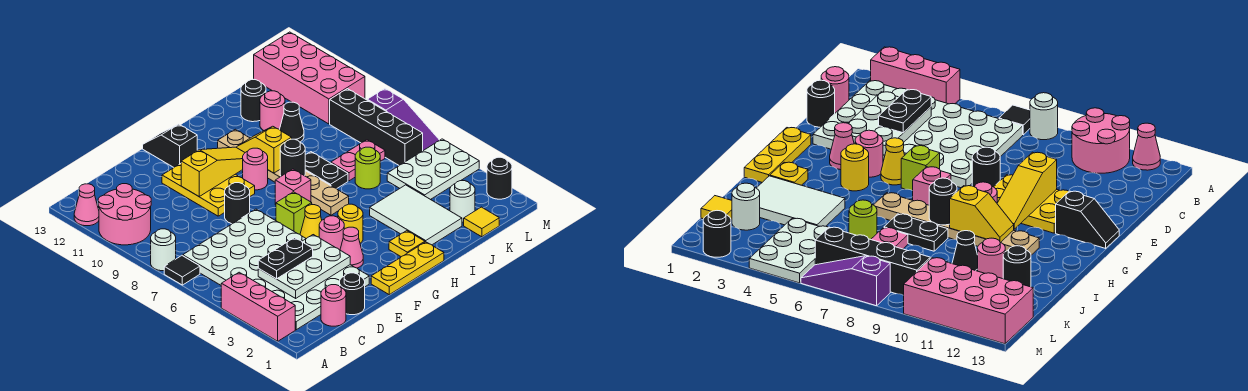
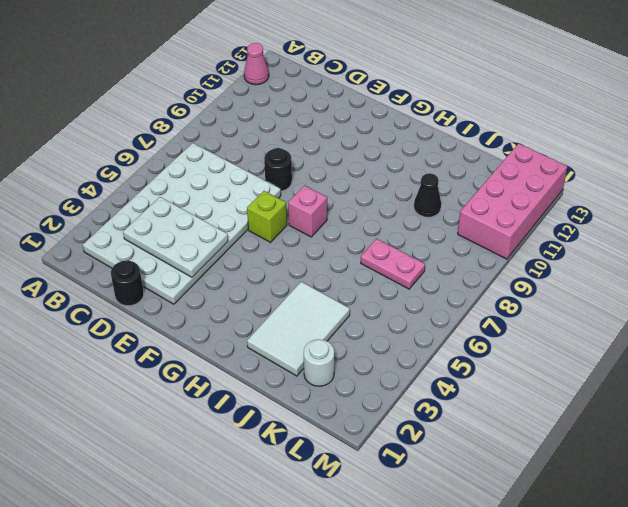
none -> pink 1x3 brick [221,272,295,341]
none -> black 1x1 tile [164,256,200,285]
none -> white 1x1 round brick [151,229,176,271]
none -> pink 2x2 round brick [98,184,151,245]

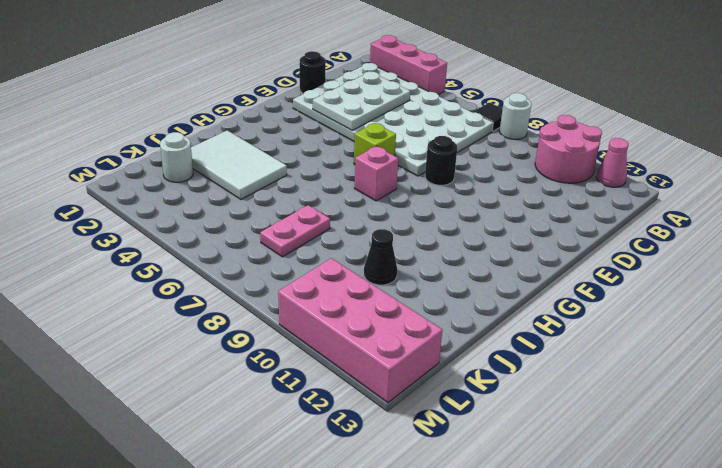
none -> pink 1x1 round brick [321,285,346,326]
none -> yellow 2x3 plate [162,164,255,216]
none -> yellow 1x3 plate [371,242,444,295]
none -> pink 1x1 cone [340,227,363,268]

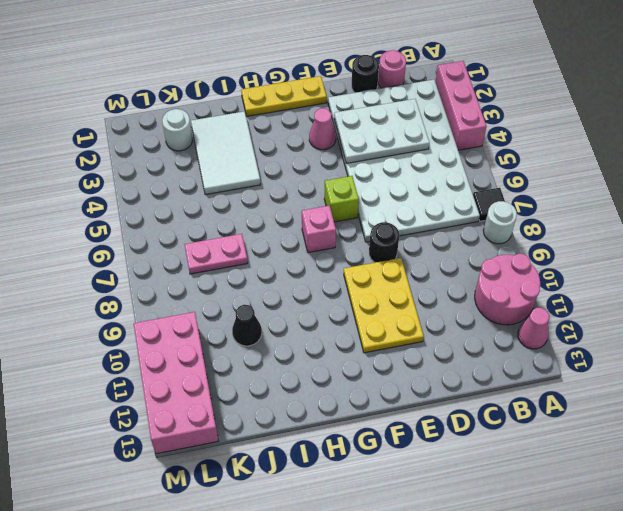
none -> pink 1x1 round brick [319,216,344,250]
none -> yellow 1x1 cone [300,205,322,239]
none -> black 1x2 slope [143,124,197,167]
none -> yellow 1x1 round brick [338,204,363,243]

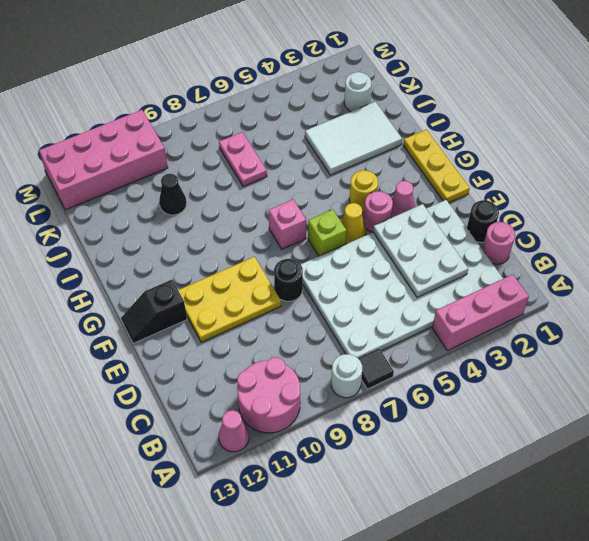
none -> pink 1x1 round brick [243,148,268,190]
none -> yellow 1x1 plate [389,231,425,257]
none -> tan 1x6 plate [218,129,349,215]
none -> black 1x2 plate [305,152,348,189]

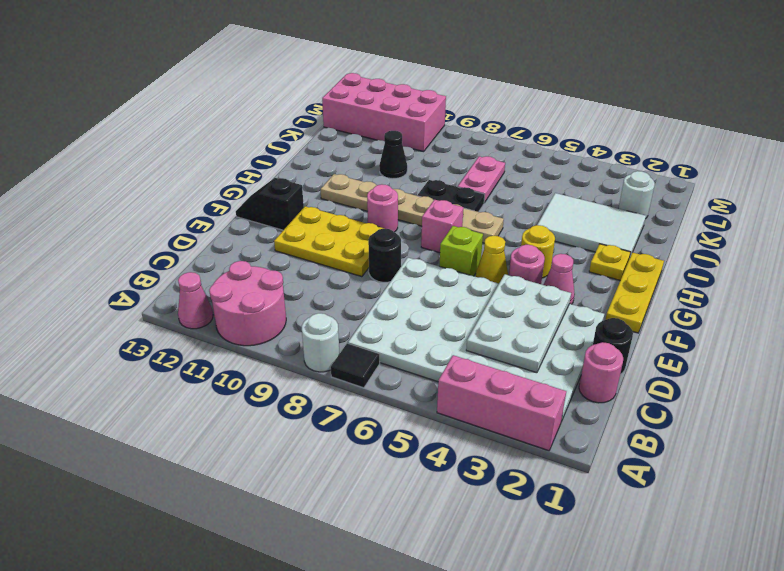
none -> lime 1x1 round brick [355,147,380,189]
none -> pink 1x1 round brick [260,91,285,130]
none -> black 1x1 round brick [241,80,266,122]
none -> yellow 1x1 tile [464,207,499,237]

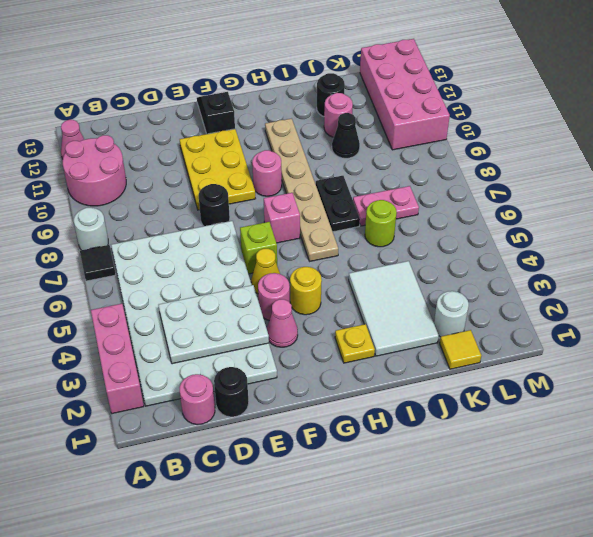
none -> yellow 1x3 plate [371,242,444,295]
none -> white 2x3 plate [387,139,479,200]
none -> black 1x4 brick [330,89,423,165]
none -> black 1x1 round brick [487,157,512,199]

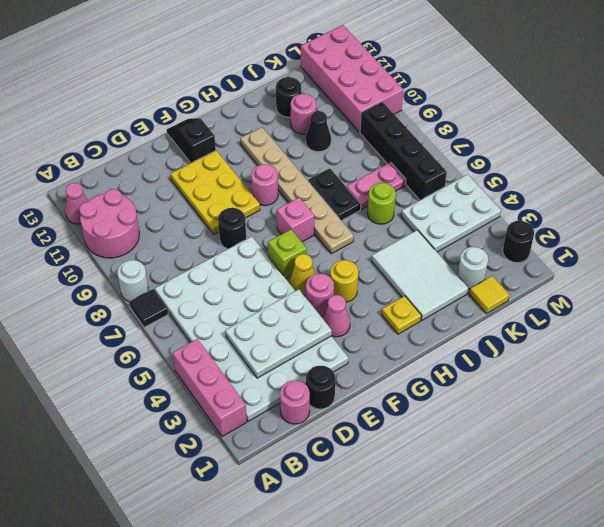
none -> yellow 1x3 plate [371,242,444,295]
none -> purple 1x3 slope [367,89,439,151]
none -> yellow 1x3 slope [181,147,245,196]
none -> black 1x1 round brick [280,139,305,176]

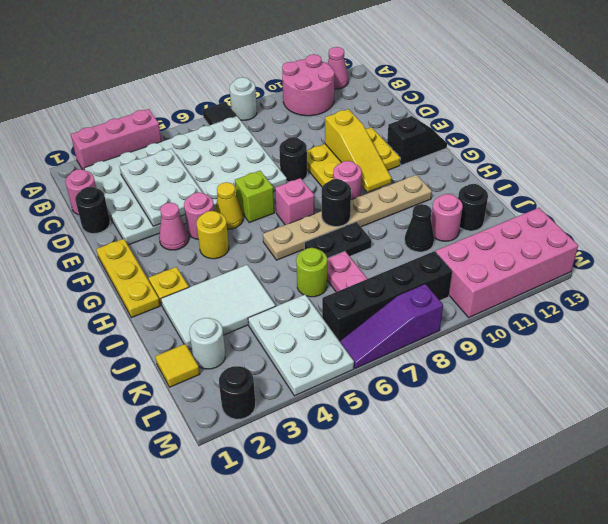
none -> yellow 1x2 slope [237,126,292,173]
none -> black 1x2 plate [258,238,313,279]

